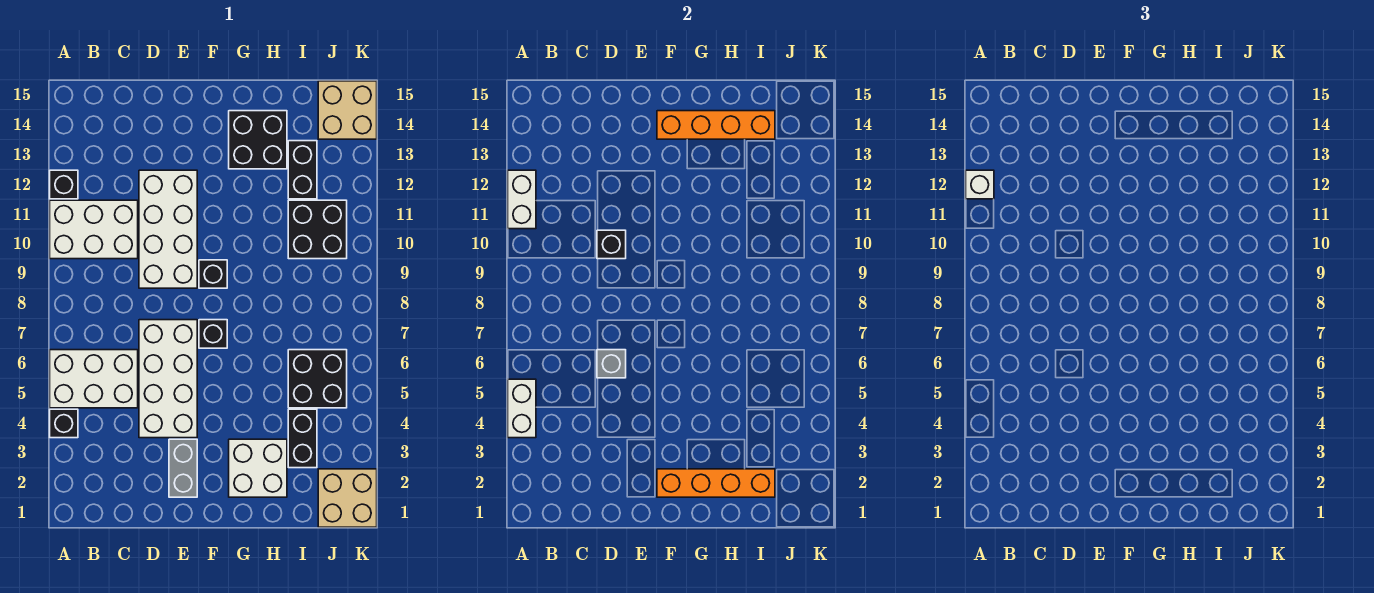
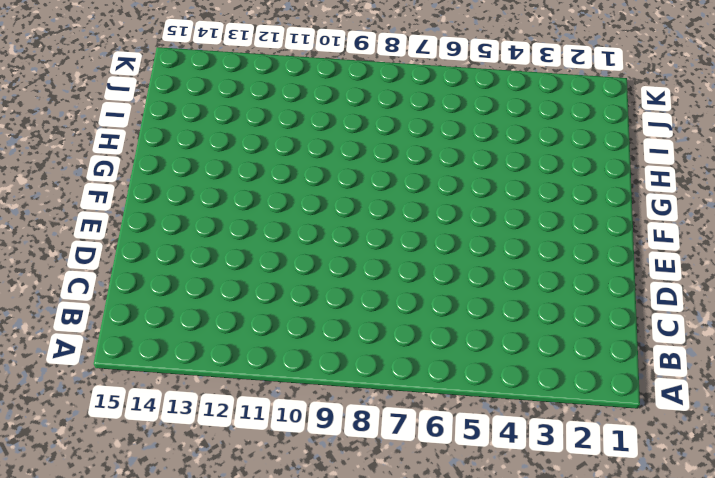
none -> black 1x1 brick [50,409,78,438]
none -> white 2x3 brick [50,350,138,408]
none -> white 2x3 brick [50,200,138,259]

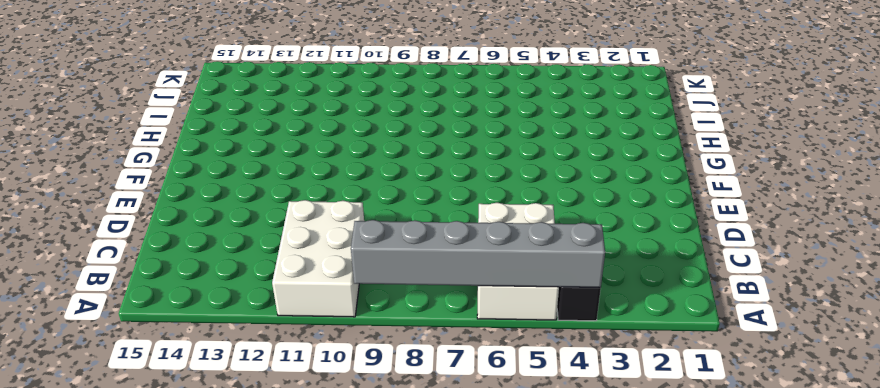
grey 1x6 brick [351,220,605,288] -> white 1x2 brick [508,379,536,438]
none -> black 1x1 brick [50,170,78,199]
none -> white 2x4 brick [139,320,197,438]
none -> white 2x4 brick [139,170,197,288]

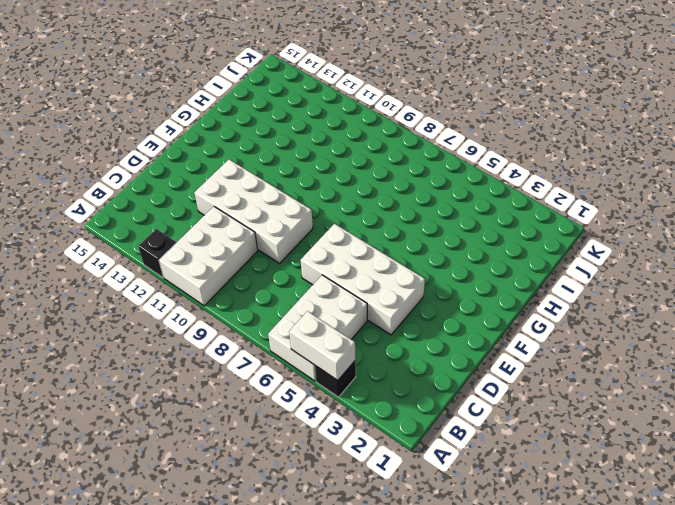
none -> grey 1x2 brick [169,439,197,497]
none -> black 1x1 brick [199,320,227,348]
none -> black 1x1 brick [199,260,227,288]

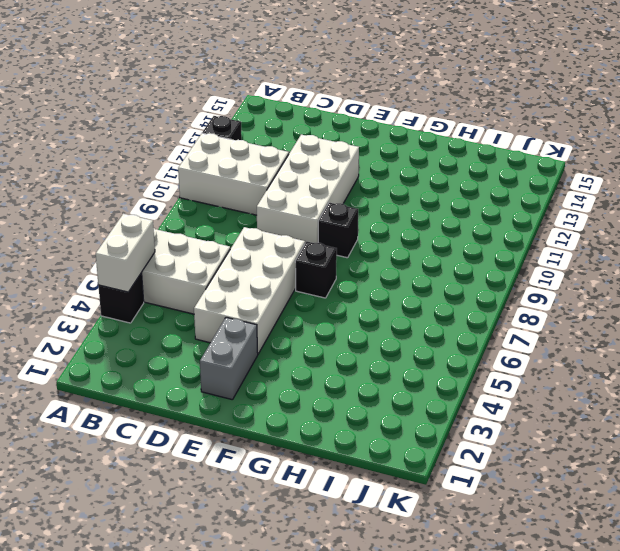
none -> white 2x2 brick [229,439,287,497]
none -> black 2x2 brick [229,111,287,169]
none -> black 1x2 brick [288,409,317,468]

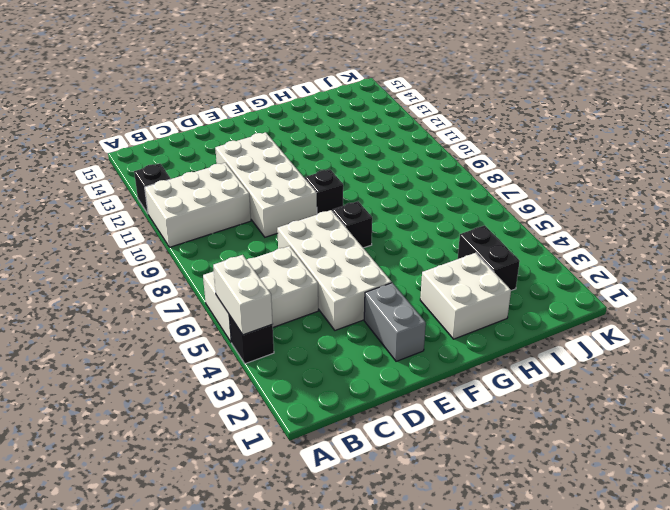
none -> black 2x2 brick [229,111,287,169]
none -> black 2x2 brick [288,350,347,408]
none -> black 2x2 brick [288,200,347,259]

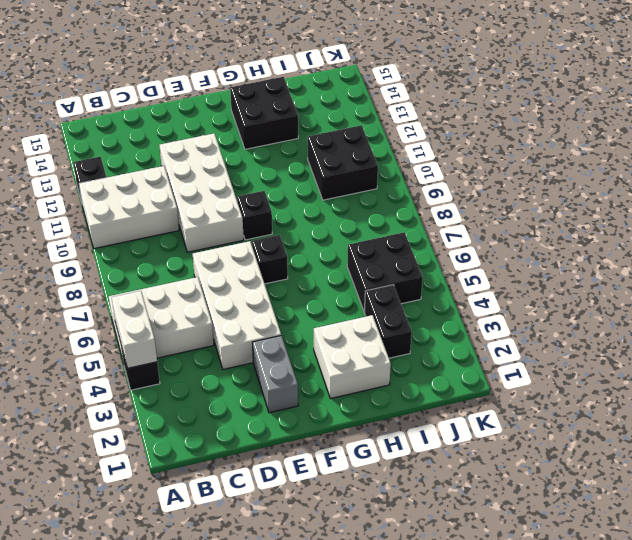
none -> black 1x2 brick [288,141,317,199]
none -> tan 2x2 brick [318,469,377,527]
none -> tan 2x2 brick [318,81,377,139]

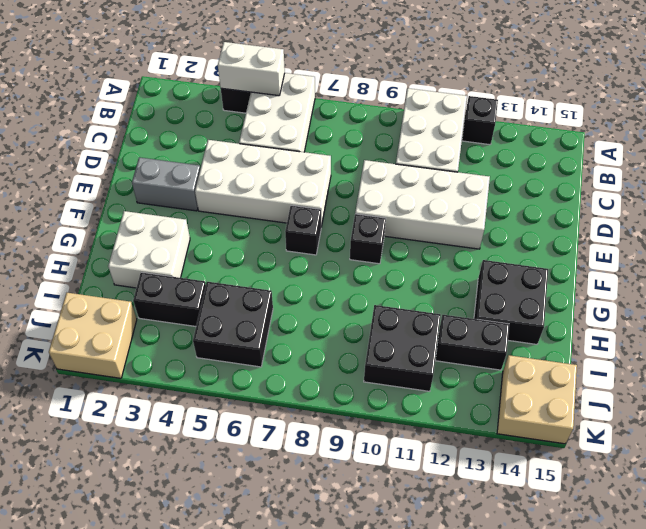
none -> white 1x2 brick [508,170,536,229]
none -> grey 1x1 brick [597,350,626,378]
none -> black 1x1 brick [597,230,626,259]

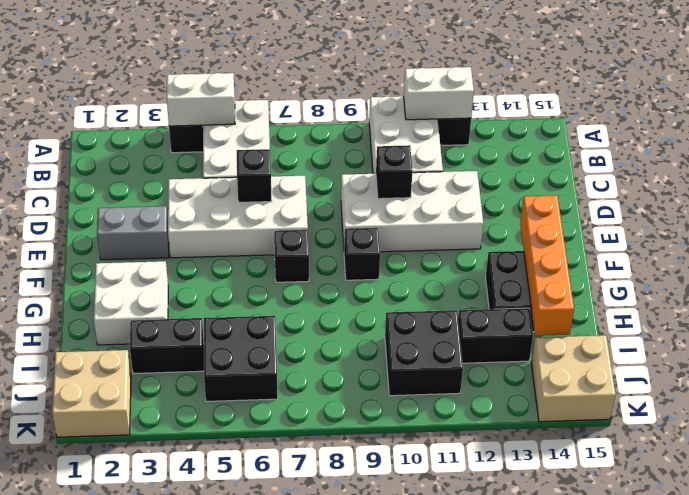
black 1x1 brick [237,149,272,202] -> grey 1x1 brick [597,350,626,378]
none -> orange 1x4 brick [657,469,775,497]
none -> white 1x1 brick [966,170,994,199]

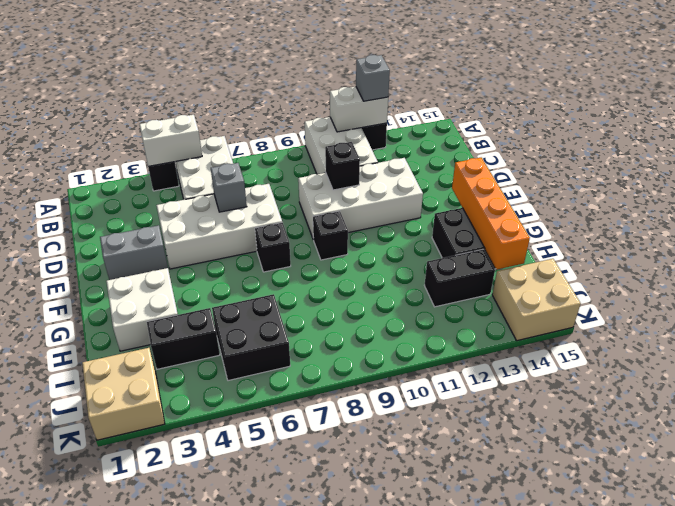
grey 1x1 brick [356,55,390,101] -> white 1x1 brick [966,170,994,199]
none -> black 2x2 brick [288,200,347,259]
none -> orange 1x4 brick [657,469,775,497]

